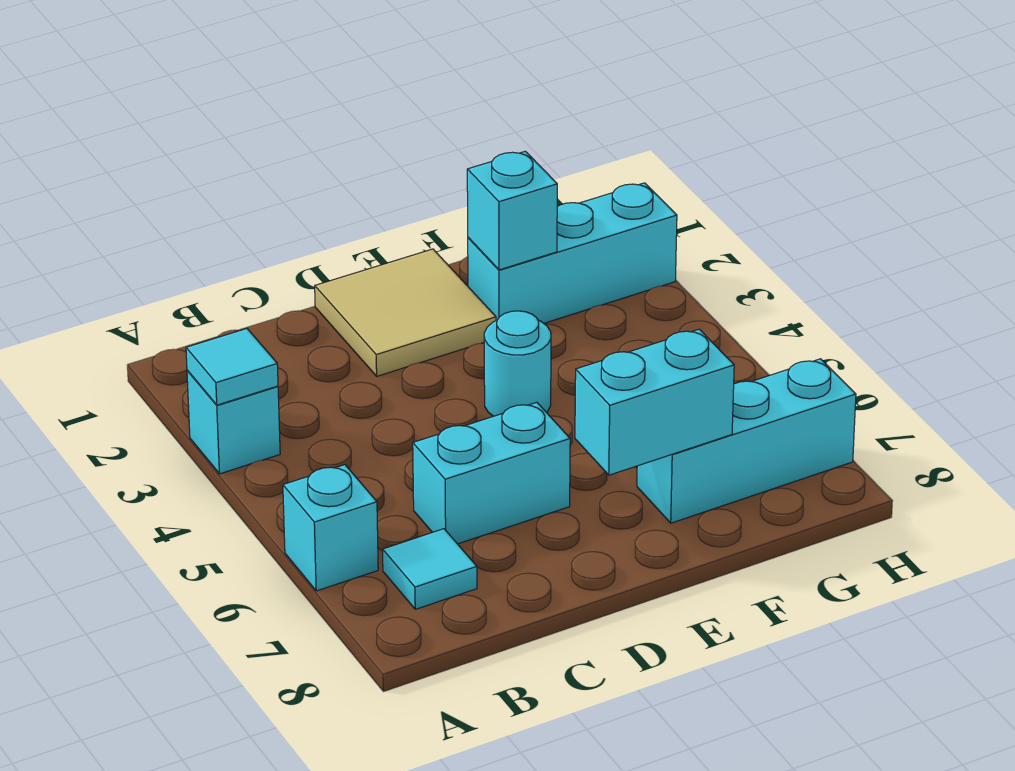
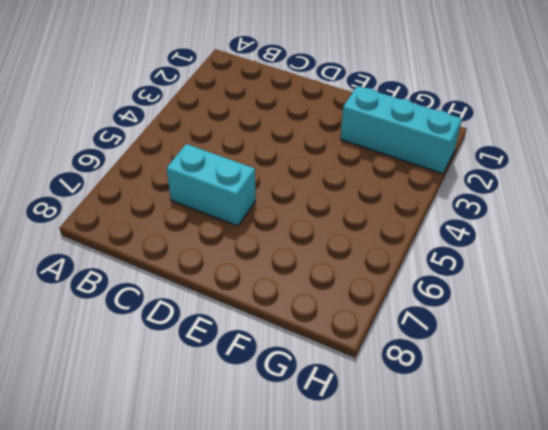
none -> cyan 1x1 brick [187,370,280,474]
none -> cyan 1x1 brick [283,465,378,591]

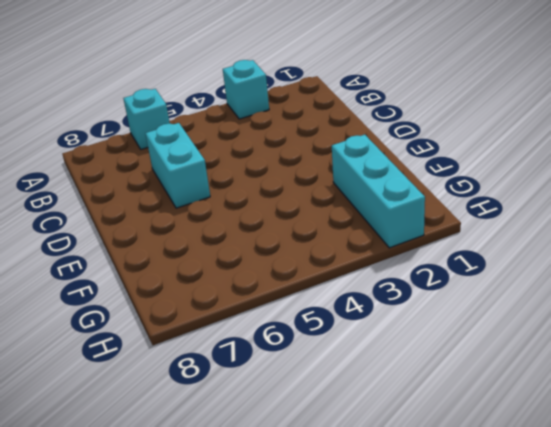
none -> cyan 1x1 tile [383,529,477,609]
none -> tan 2x2 tile [315,249,496,376]

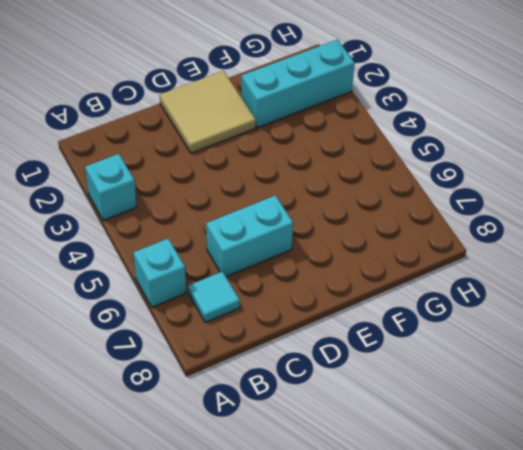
none -> cyan 1x1 round brick [484,311,551,416]
none -> cyan 1x3 brick [637,359,856,523]

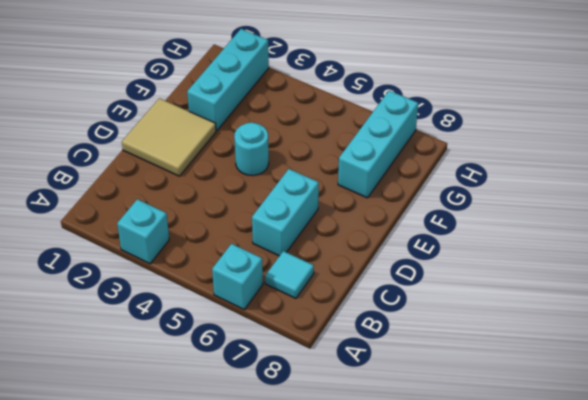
none -> cyan 1x1 tile [186,329,278,405]
none -> cyan 1x2 brick [575,329,734,475]

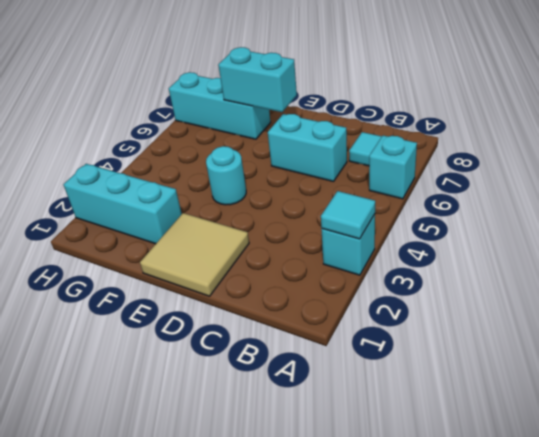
none -> cyan 1x1 brick [467,151,557,270]

